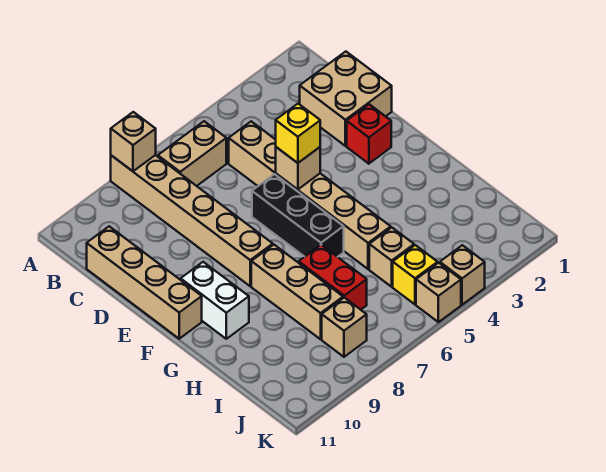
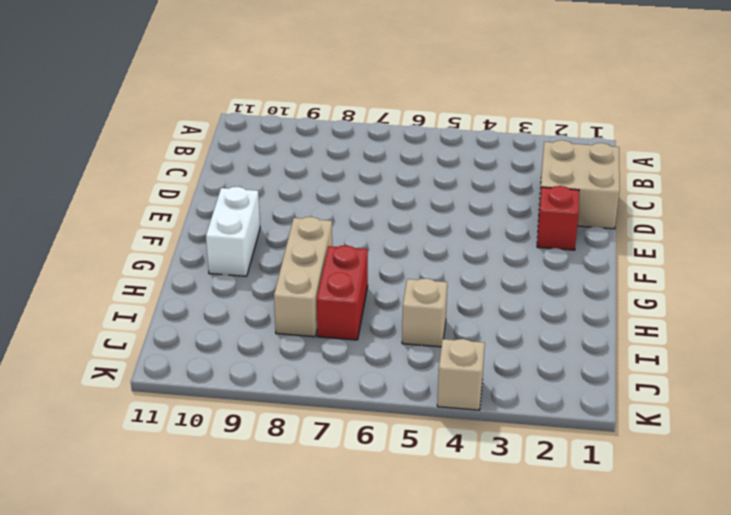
none -> tan 1x6 brick [111,155,273,286]
none -> tan 1x2 brick [158,121,226,186]
none -> tan 1x6 brick [229,121,391,269]

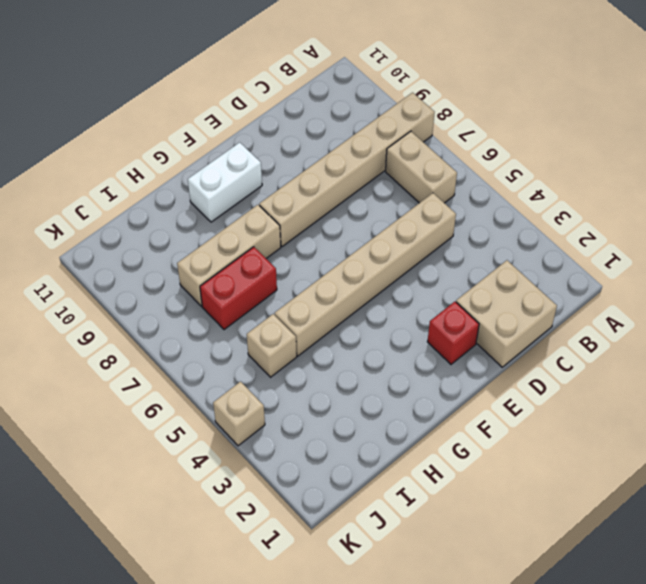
none -> tan 1x4 brick [87,226,202,339]
none -> black 1x3 brick [252,174,344,257]
none -> yellow 1x1 brick [393,245,438,304]

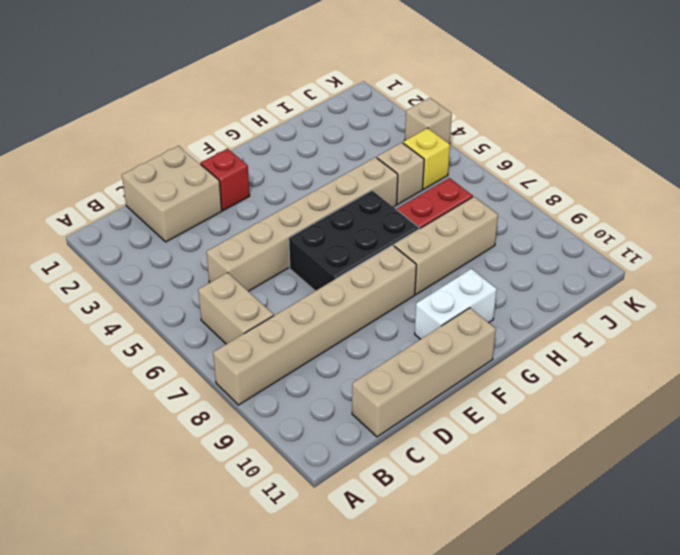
black 2x3 brick [289,191,419,291] -> black 1x3 brick [252,174,344,257]
none -> tan 1x1 brick [322,298,367,357]
none -> tan 1x1 brick [416,263,461,322]
none -> tan 1x1 brick [111,112,156,171]

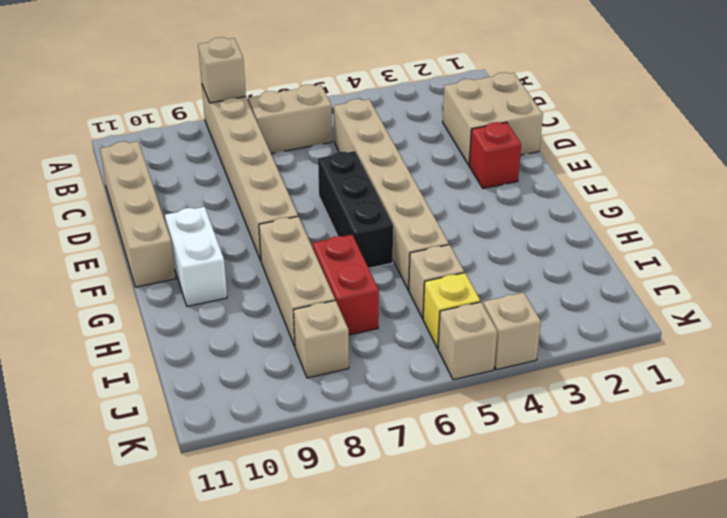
none -> tan 1x1 brick [276,147,320,190]
none -> yellow 1x1 brick [276,104,320,163]

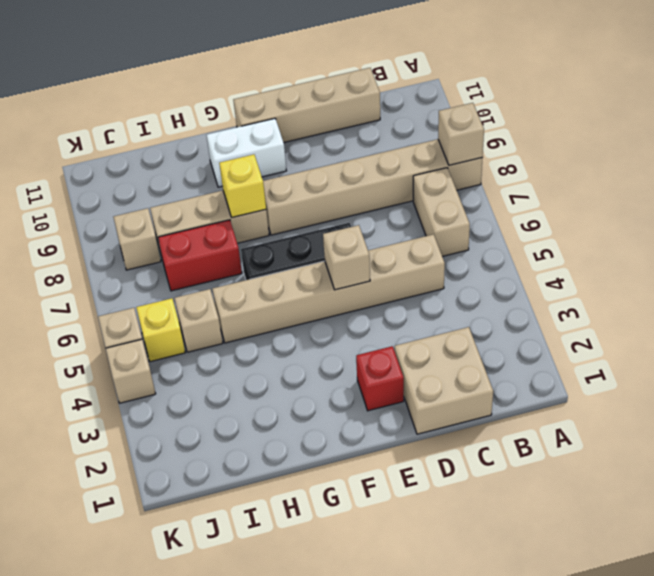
yellow 1x1 brick [219,154,266,217] -> yellow 1x1 brick moved to [276,104,320,163]

